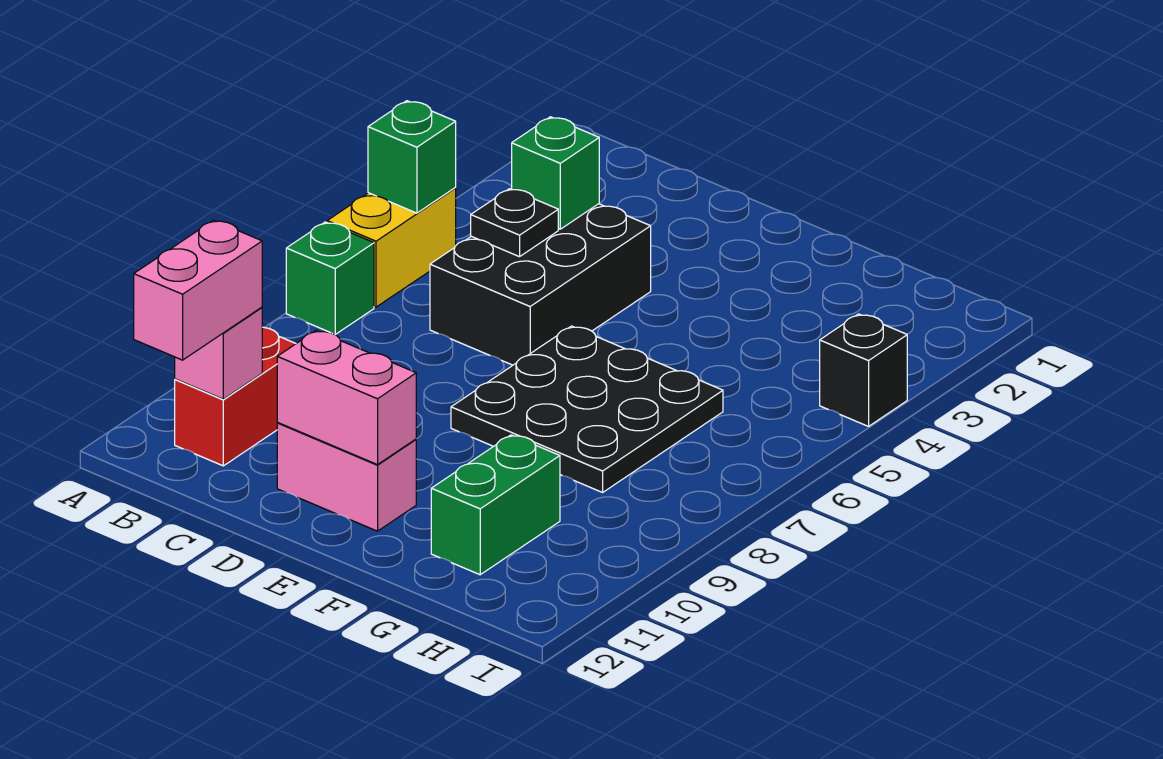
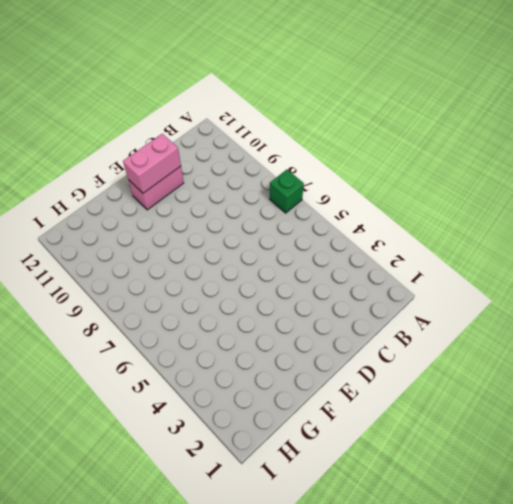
none -> yellow 1x2 brick [327,188,456,307]
none -> red 1x2 brick [175,327,296,466]
none -> black 2x3 brick [430,204,651,365]

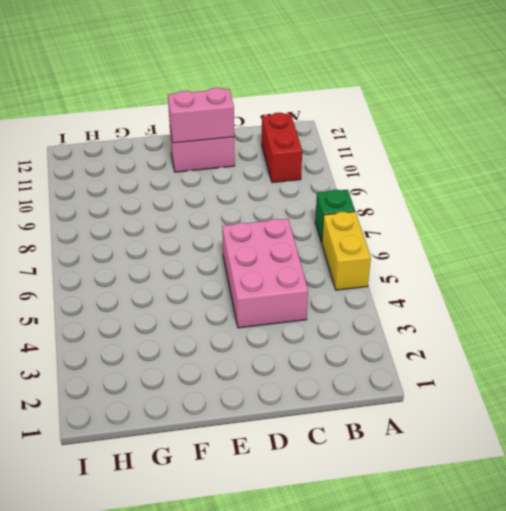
pink 2x3 brick [222,219,308,328] -> black 2x3 brick [430,204,651,365]
none -> black 3x3 plate [451,326,723,492]
none -> green 1x2 brick [431,435,560,575]
none -> black 1x1 brick [820,314,907,426]

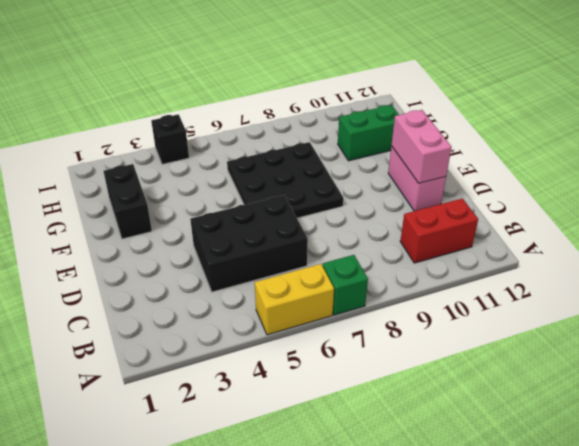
black 1x2 brick [103,164,152,239] -> none
none -> green 1x1 brick [368,101,456,213]
none -> pink 1x1 brick [175,307,262,399]
none -> green 1x1 brick [512,117,599,229]

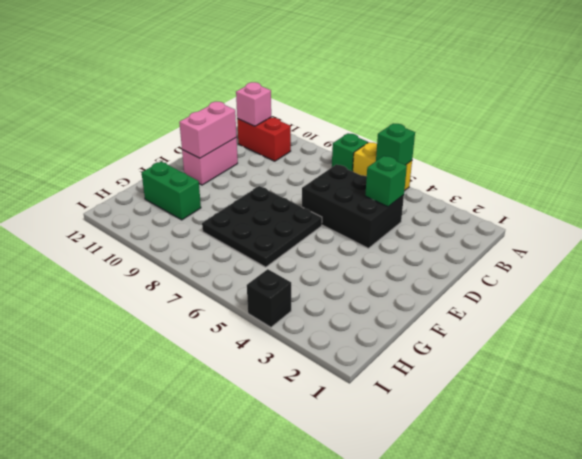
none -> black 1x1 plate [471,189,558,257]
none -> pink 1x2 brick [134,220,262,360]

